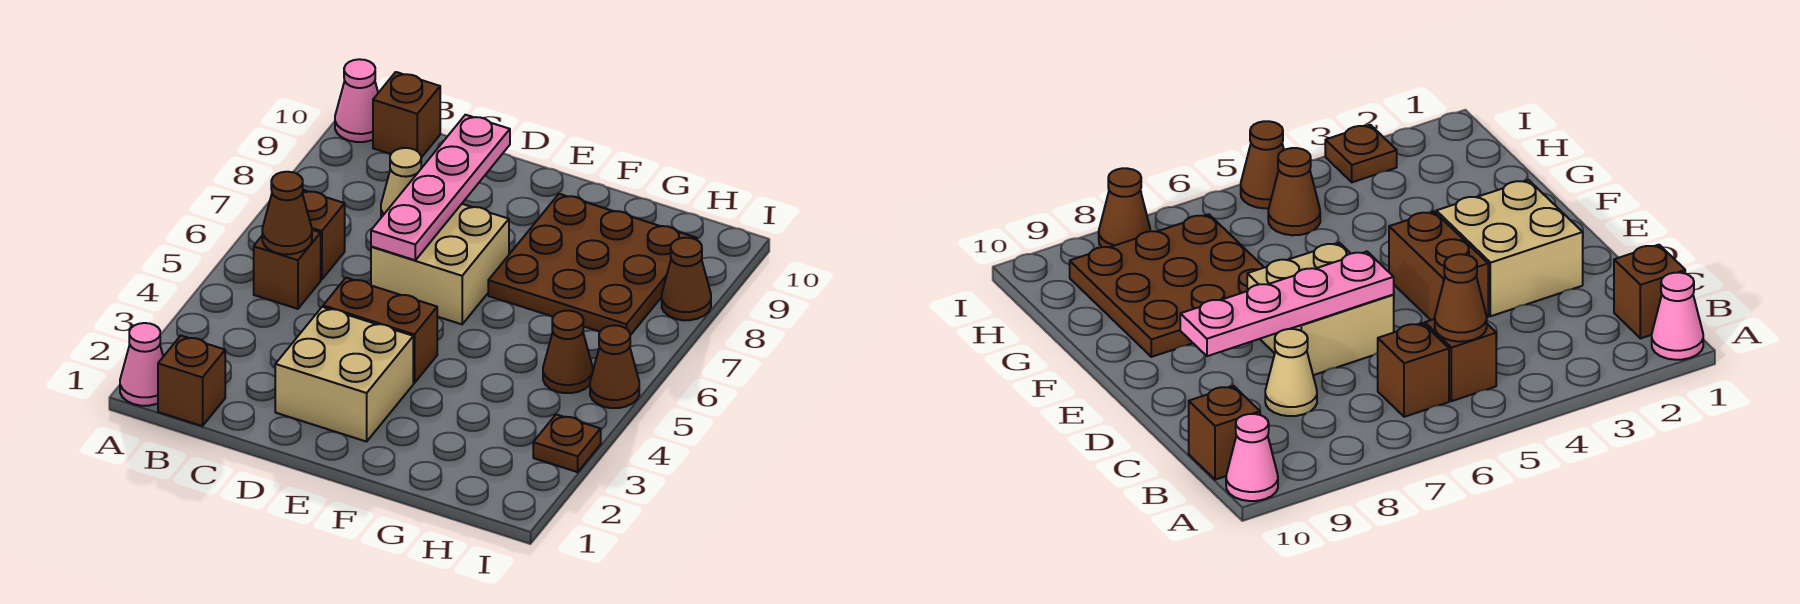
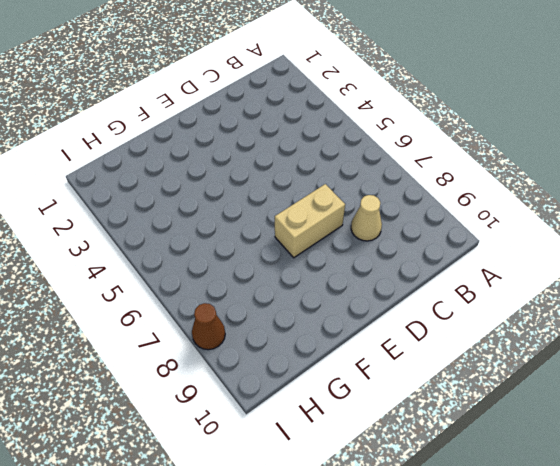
tan 1x2 brick [275,184,345,258] -> tan 2x2 brick [371,204,509,324]
none -> pink 1x1 cone [120,323,163,406]
none -> pink 1x1 cone [335,59,378,142]
none -> brown 1x1 brick [158,336,225,426]

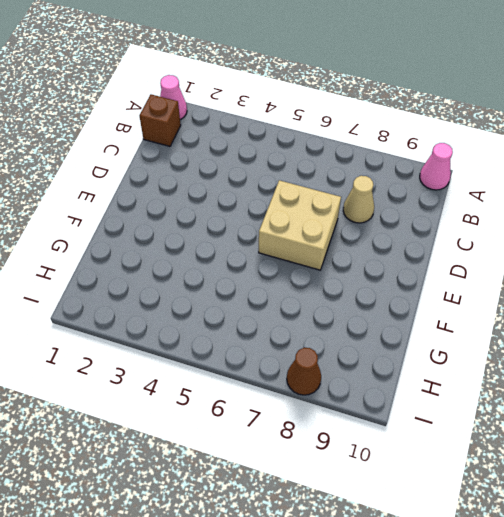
none -> brown 1x1 brick [254,230,321,309]
none -> brown 1x1 brick [302,190,345,280]
none -> brown 1x1 brick [373,72,440,158]

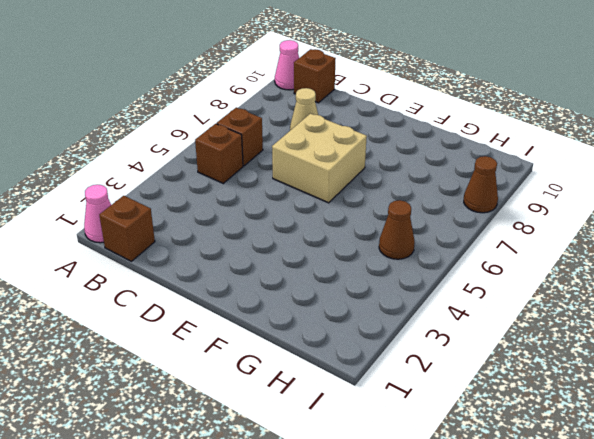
none -> tan 2x2 brick [275,307,413,442]
none -> brown 1x2 brick [323,278,437,383]
none -> brown 3x3 plate [488,194,697,335]

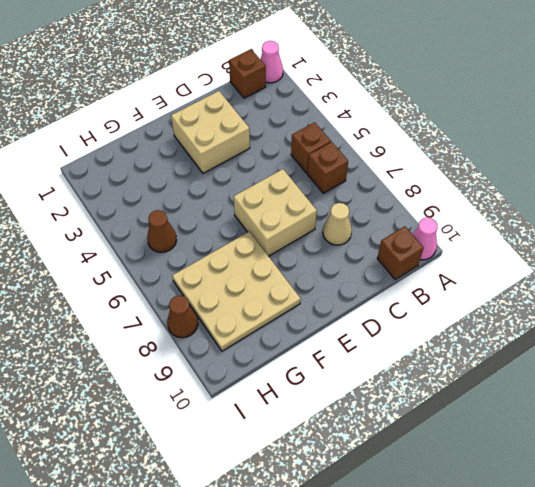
tan 3x3 plate [172,232,301,351] -> brown 3x3 plate [488,194,697,335]
none -> brown 1x2 brick [323,278,437,383]
none -> brown 1x1 plate [533,414,601,472]
none -> brown 1x1 cone [590,325,639,408]

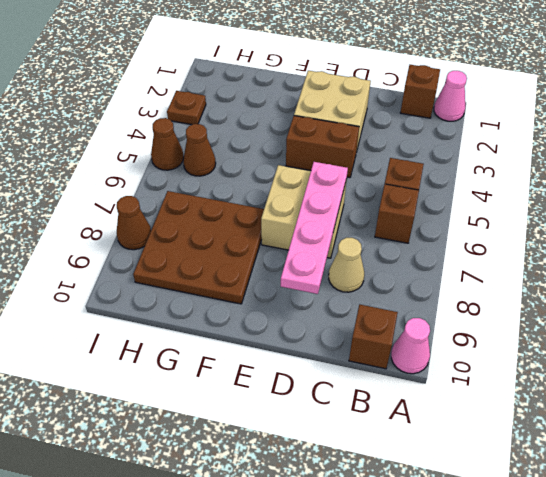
none -> brown 1x1 cone [262,172,312,254]

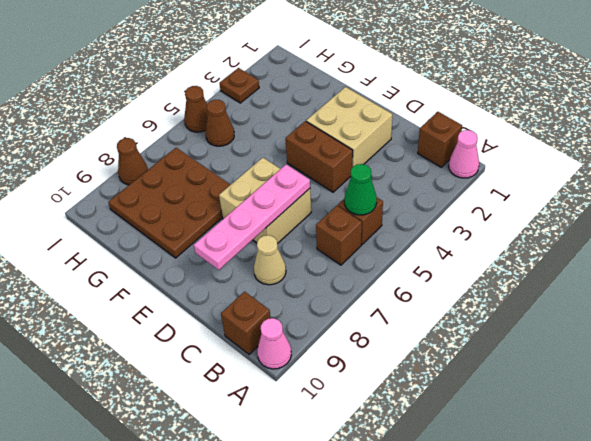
green 1x1 cone [344,164,377,215] -> brown 1x1 cone [262,172,312,254]

